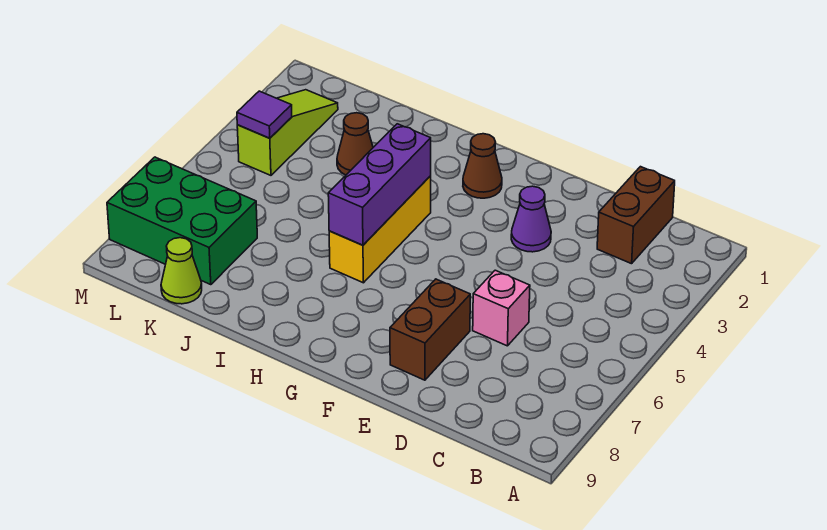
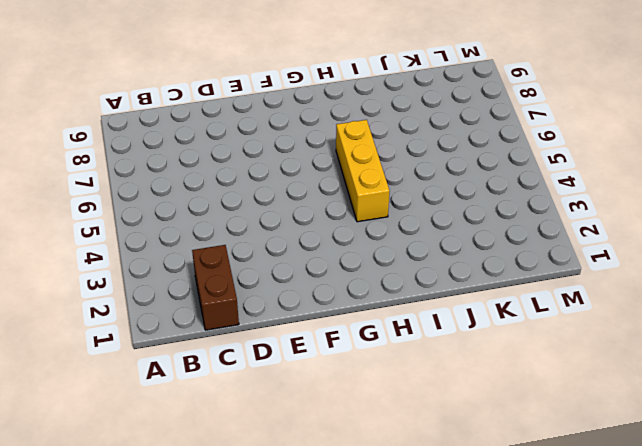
none -> pink 1x1 brick [473,270,530,346]
none -> purple 1x1 cone [511,186,551,252]
none -> brown 1x2 brick [390,279,470,380]

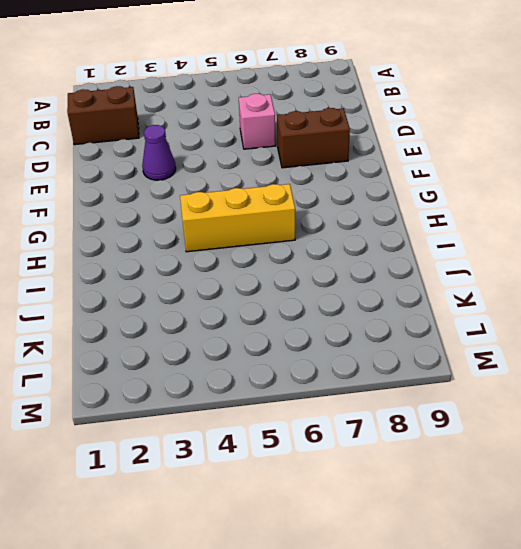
none -> brown 1x1 cone [463,134,502,198]
none -> brown 1x1 cone [337,113,373,175]
none -> green 2x3 brick [107,157,257,285]

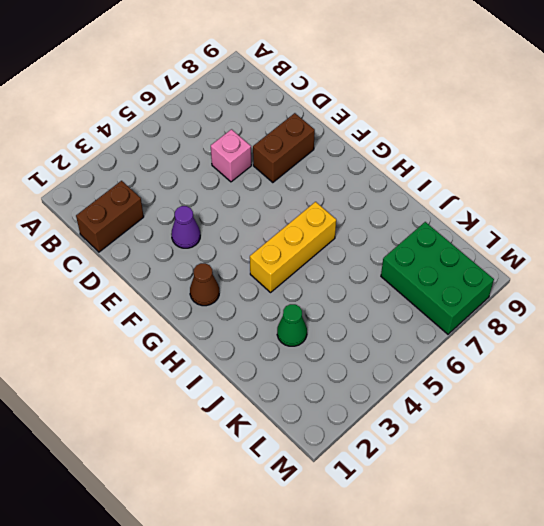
green 1x1 cone [277,304,307,346] -> brown 1x1 cone [337,113,373,175]
none -> lime 1x1 cone [161,238,202,304]
none -> lime 1x3 slope [237,90,338,175]
none -> purple 1x3 brick [328,124,431,245]

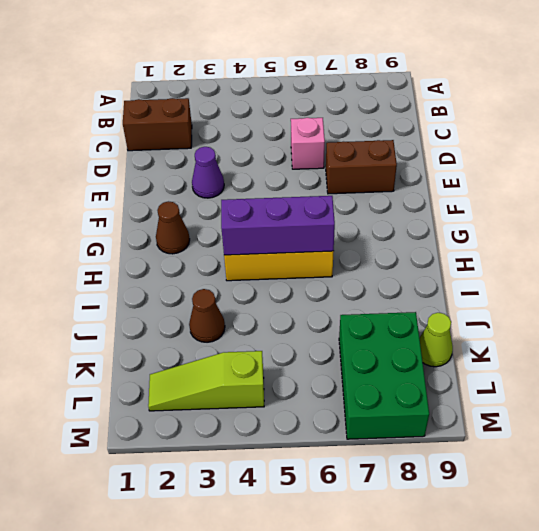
none -> purple 1x1 tile [237,91,292,138]

